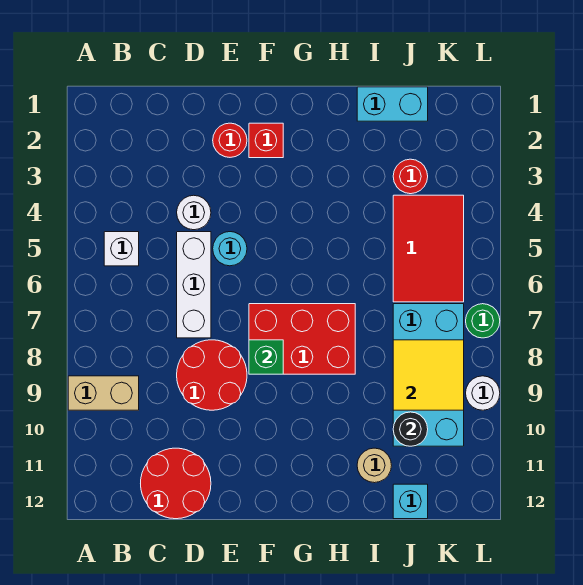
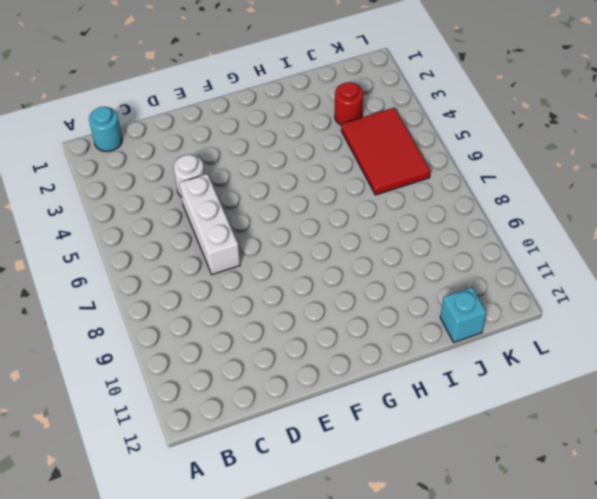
cyan 1x1 round brick [89,107,122,152] -> cyan 1x1 round brick moved to [213,232,247,266]
none -> tan 1x2 brick [68,376,139,410]
none -> white 1x1 brick [104,232,139,266]
none -> red 2x2 round brick [141,448,211,519]

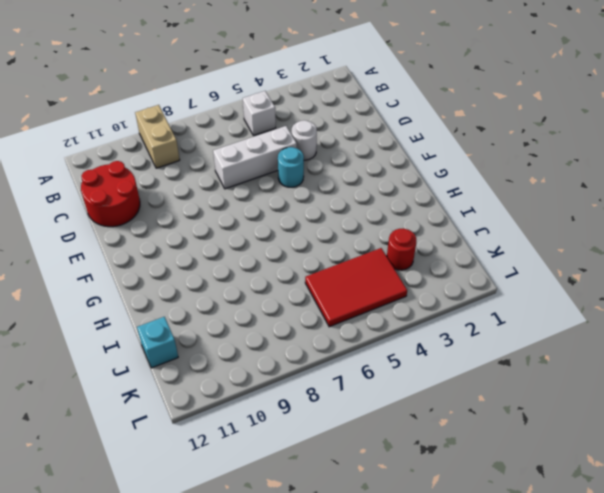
none -> red 2x2 round brick [177,340,247,410]
none -> red 1x1 round brick [213,123,247,157]
none -> red 1x1 brick [249,123,283,158]

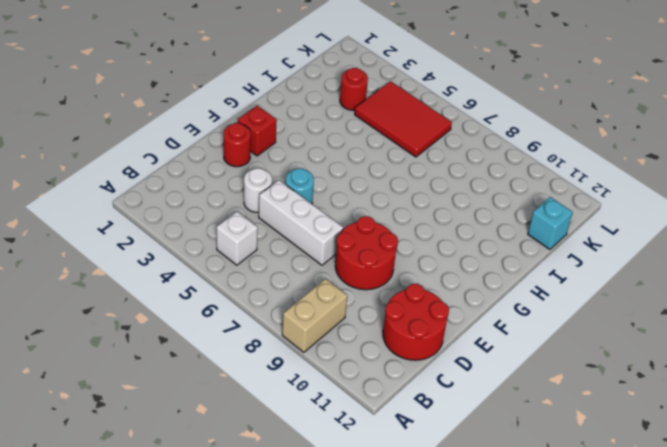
none -> red 2x3 brick [249,304,355,374]
none -> cyan 1x2 brick [357,87,428,121]
none -> tan 1x1 round brick [357,448,392,483]

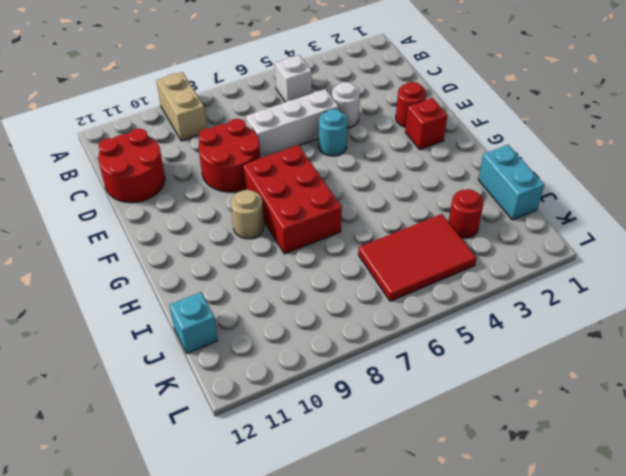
tan 1x1 round brick [231,190,264,239] -> tan 1x1 round brick moved to [357,448,392,483]
none -> cyan 2x4 brick [393,304,464,446]
none -> green 1x1 round brick [466,304,500,338]
none -> white 1x1 round brick [466,376,500,410]

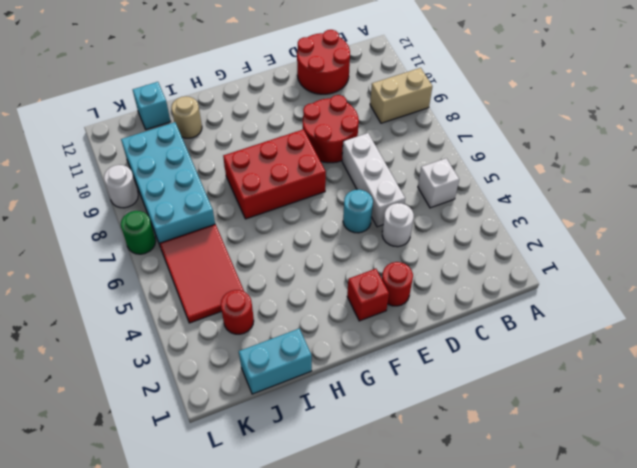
none -> green 1x1 brick [249,340,283,374]
none -> yellow 2x2 tile [393,340,464,410]
none -> black 1x1 round brick [393,412,428,446]

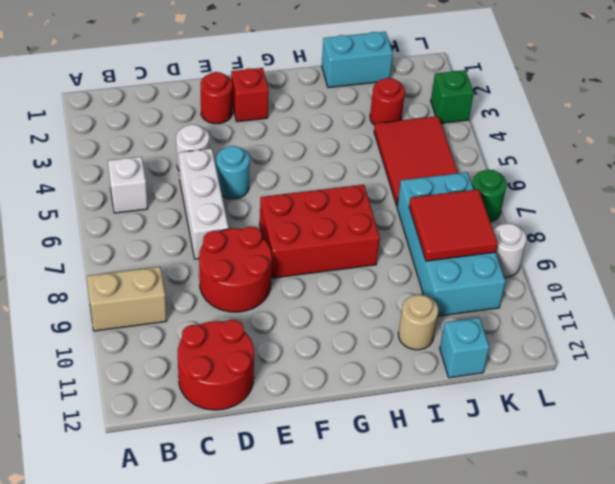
red 2x2 tile [409,189,498,261] -> yellow 2x2 tile [393,340,464,410]
green 1x1 brick [431,70,474,123] -> green 1x1 brick moved to [249,340,283,374]
none -> black 1x1 round brick [393,412,428,446]

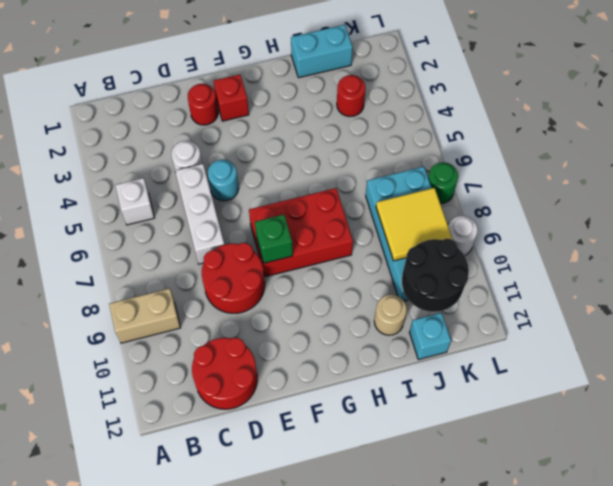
black 2x2 round brick [402,239,469,312] -> black 1x1 round brick [393,412,428,446]
none -> red 2x3 tile [393,195,464,302]

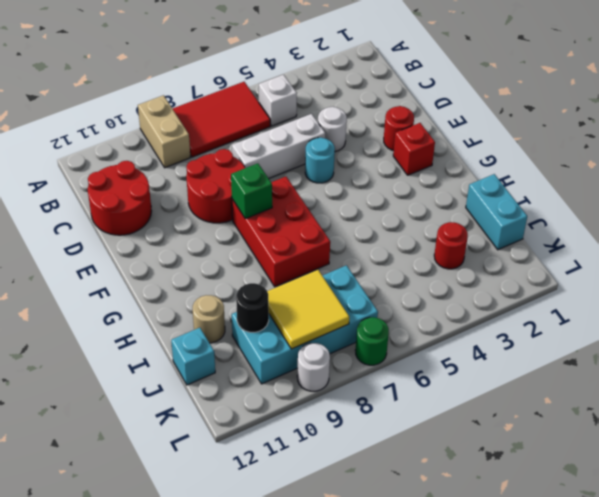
red 2x3 tile [173,82,270,157] -> red 2x3 tile moved to [393,195,464,302]

